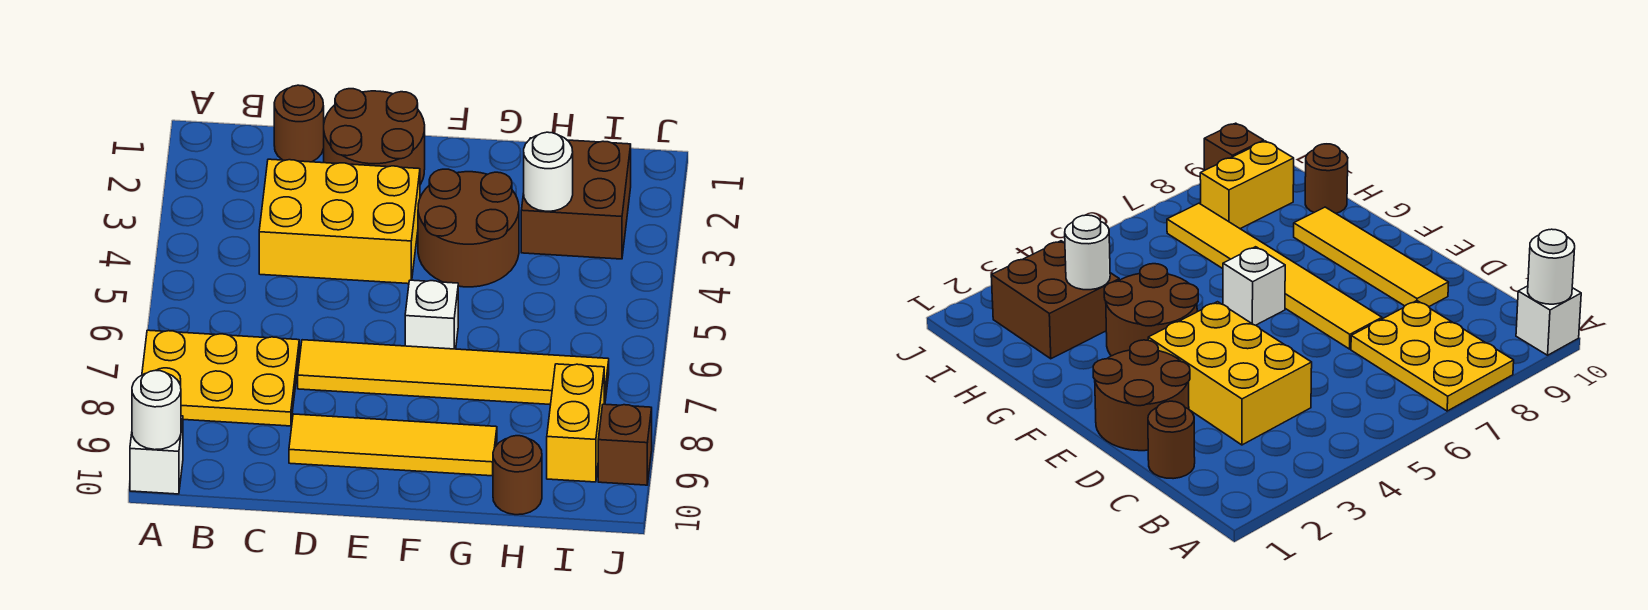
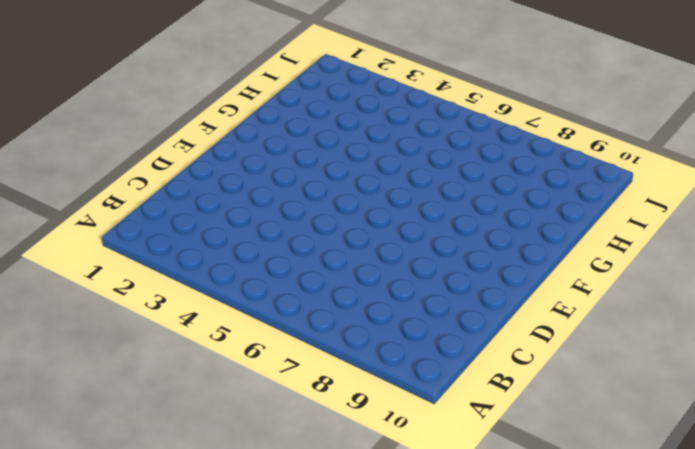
none -> yellow 2x3 plate [142,330,299,426]
none -> white 1x1 brick [130,416,183,494]
none -> brown 1x1 round brick [274,85,324,162]

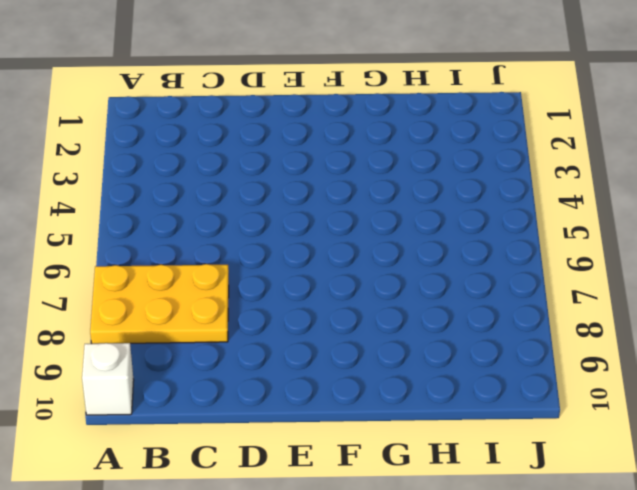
none -> brown 1x1 round brick [274,85,324,162]
none -> yellow 2x3 brick [259,159,420,284]
none -> brown 2x2 round brick [324,89,425,184]

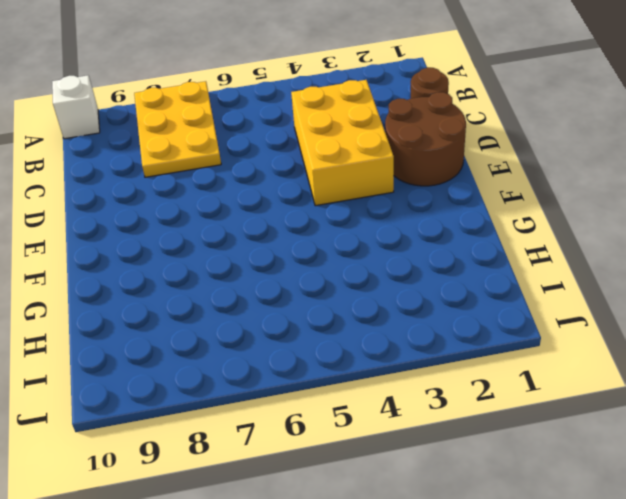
none -> yellow 1x6 tile [298,340,609,405]
none -> yellow 1x4 tile [289,414,497,476]
none -> brown 2x2 round brick [418,169,519,287]

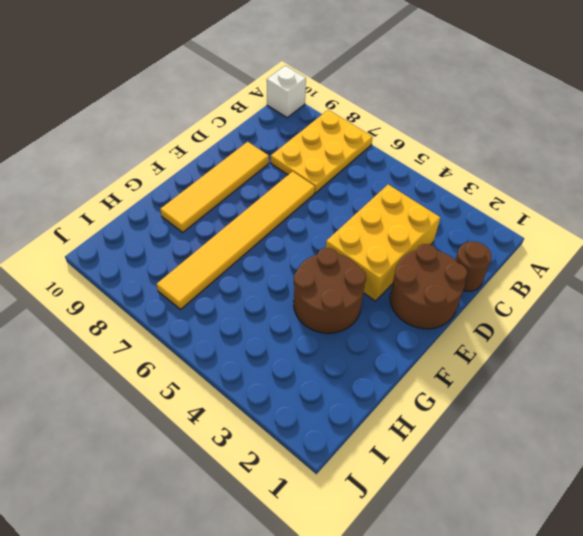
none -> white 1x1 brick [405,280,458,349]
none -> brown 2x2 brick [521,138,631,259]
none -> brown 1x1 round brick [493,436,542,515]

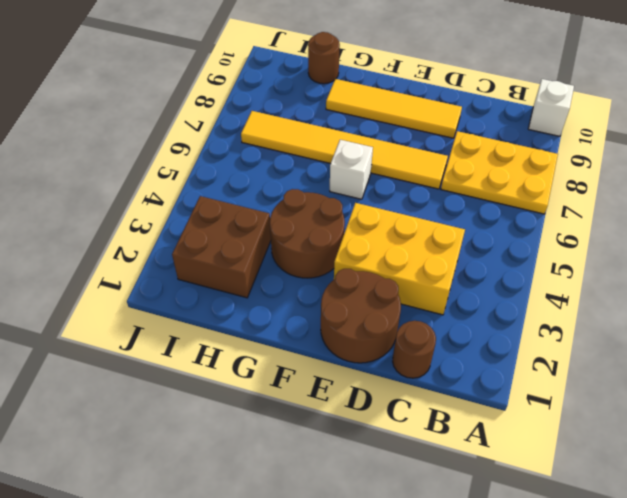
none -> yellow 1x2 brick [547,364,604,482]
none -> brown 1x1 brick [598,404,652,485]
none -> white 1x1 round brick [132,370,181,450]

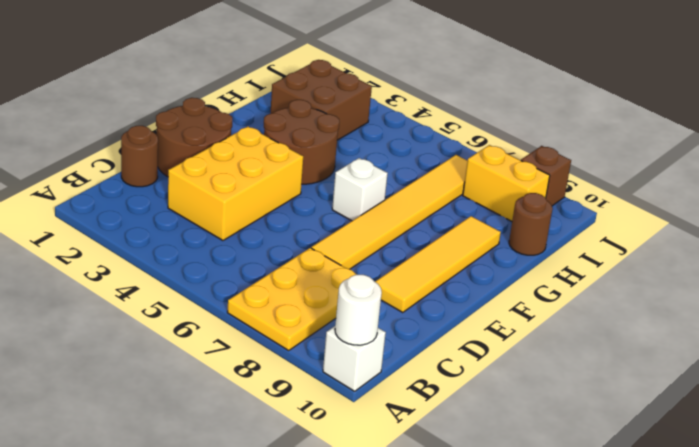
none -> white 1x1 round brick [524,132,573,211]

